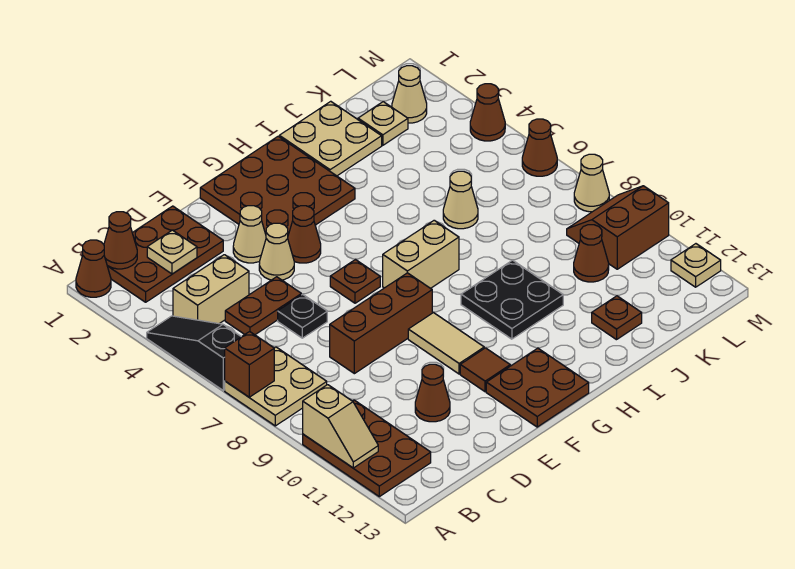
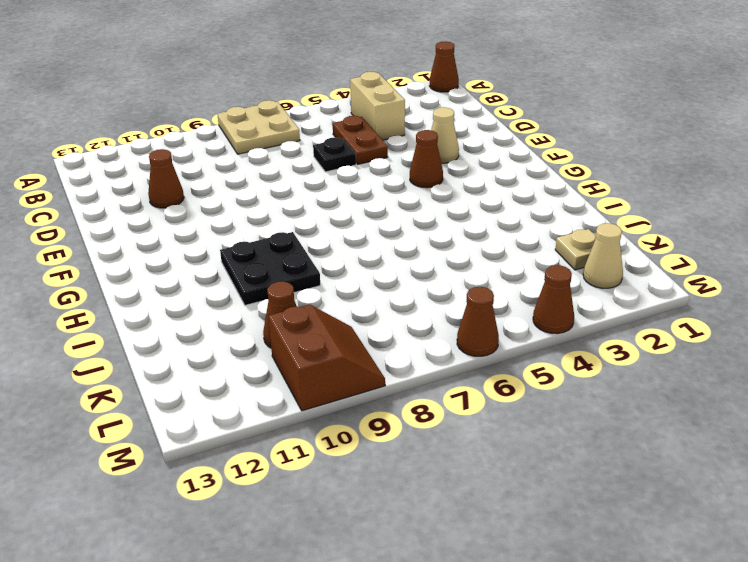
none -> black 1x3 slope [147,316,241,390]
none -> brown 2x3 plate [303,400,431,497]
none -> brown 2x3 plate [107,206,223,302]
none -> brown 1x3 brick [330,273,432,374]

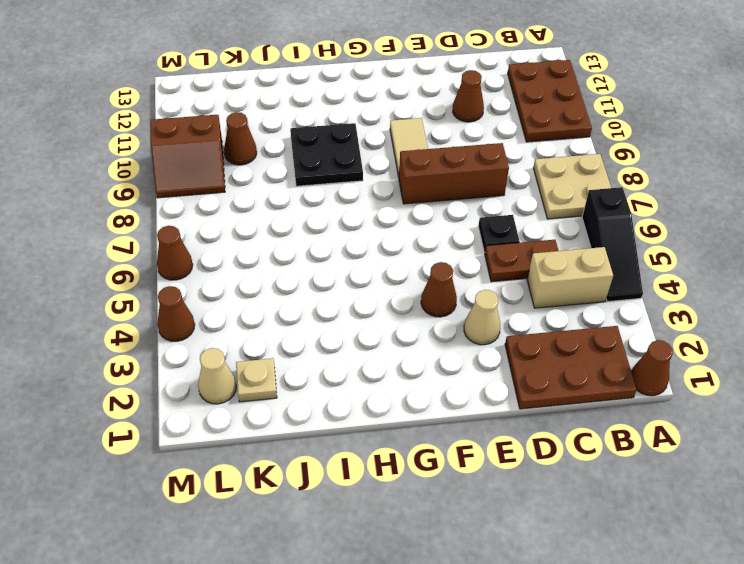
none -> tan 1x1 cone [259,223,294,280]
none -> brown 3x3 plate [200,136,355,235]
none -> brown 1x1 plate [330,260,380,303]
none -> brown 1x1 tile [460,348,510,392]

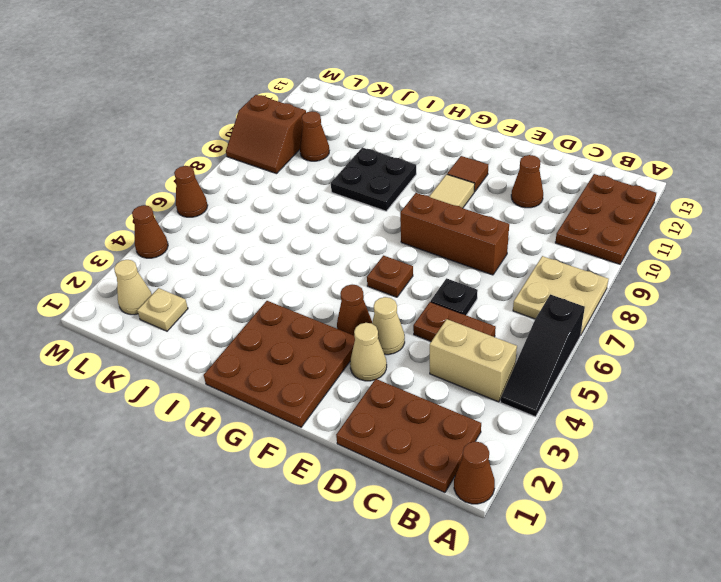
none -> brown 2x2 plate [486,348,589,427]
none -> tan 1x2 brick [383,220,459,288]
none -> tan 2x2 plate [279,101,382,176]
none -> tan 1x1 cone [443,171,478,229]

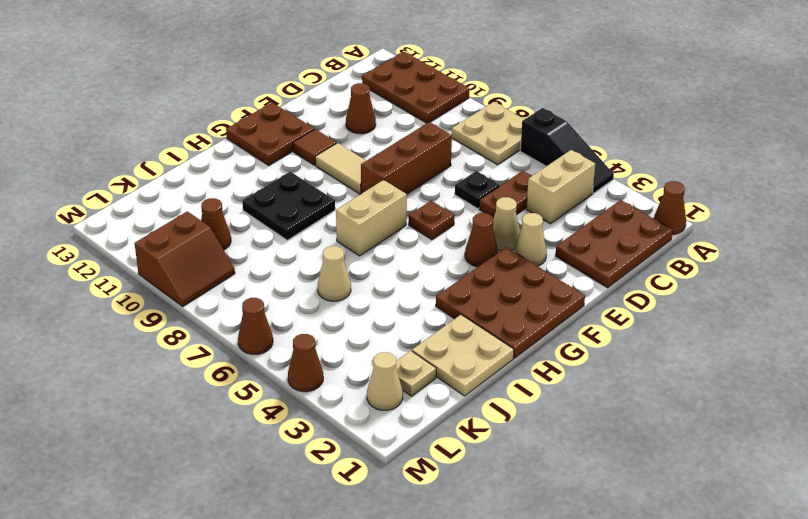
none -> brown 1x1 plate [592,296,642,340]
none -> tan 1x1 cone [574,154,609,212]
none -> tan 1x1 plate [671,244,721,287]
none -> brown 1x1 brick [225,332,274,397]

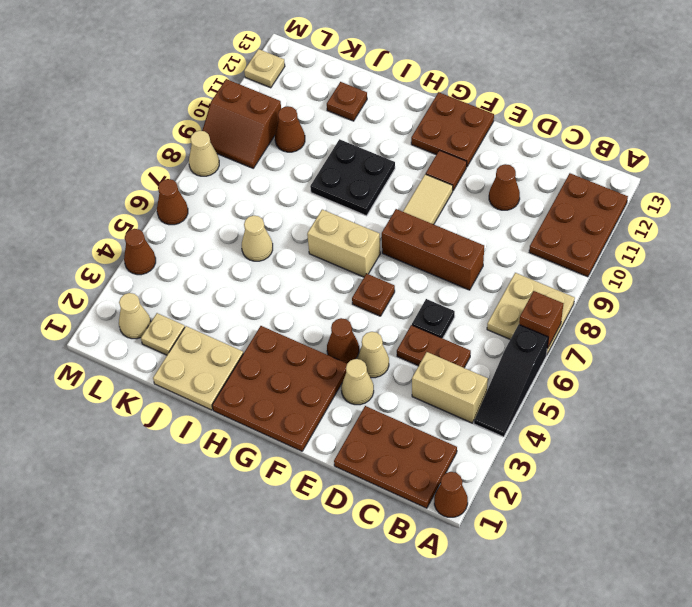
none -> tan 1x2 slope [303,385,378,468]
none -> brown 1x1 cone [104,212,137,269]
none -> tan 1x1 plate [147,230,197,274]

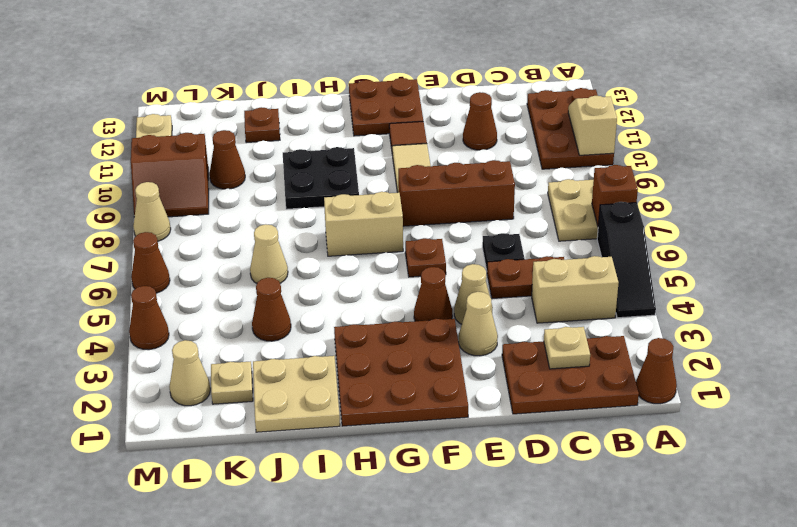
brown 1x1 cone [252,278,291,341] -> brown 1x1 cone moved to [104,212,137,269]

